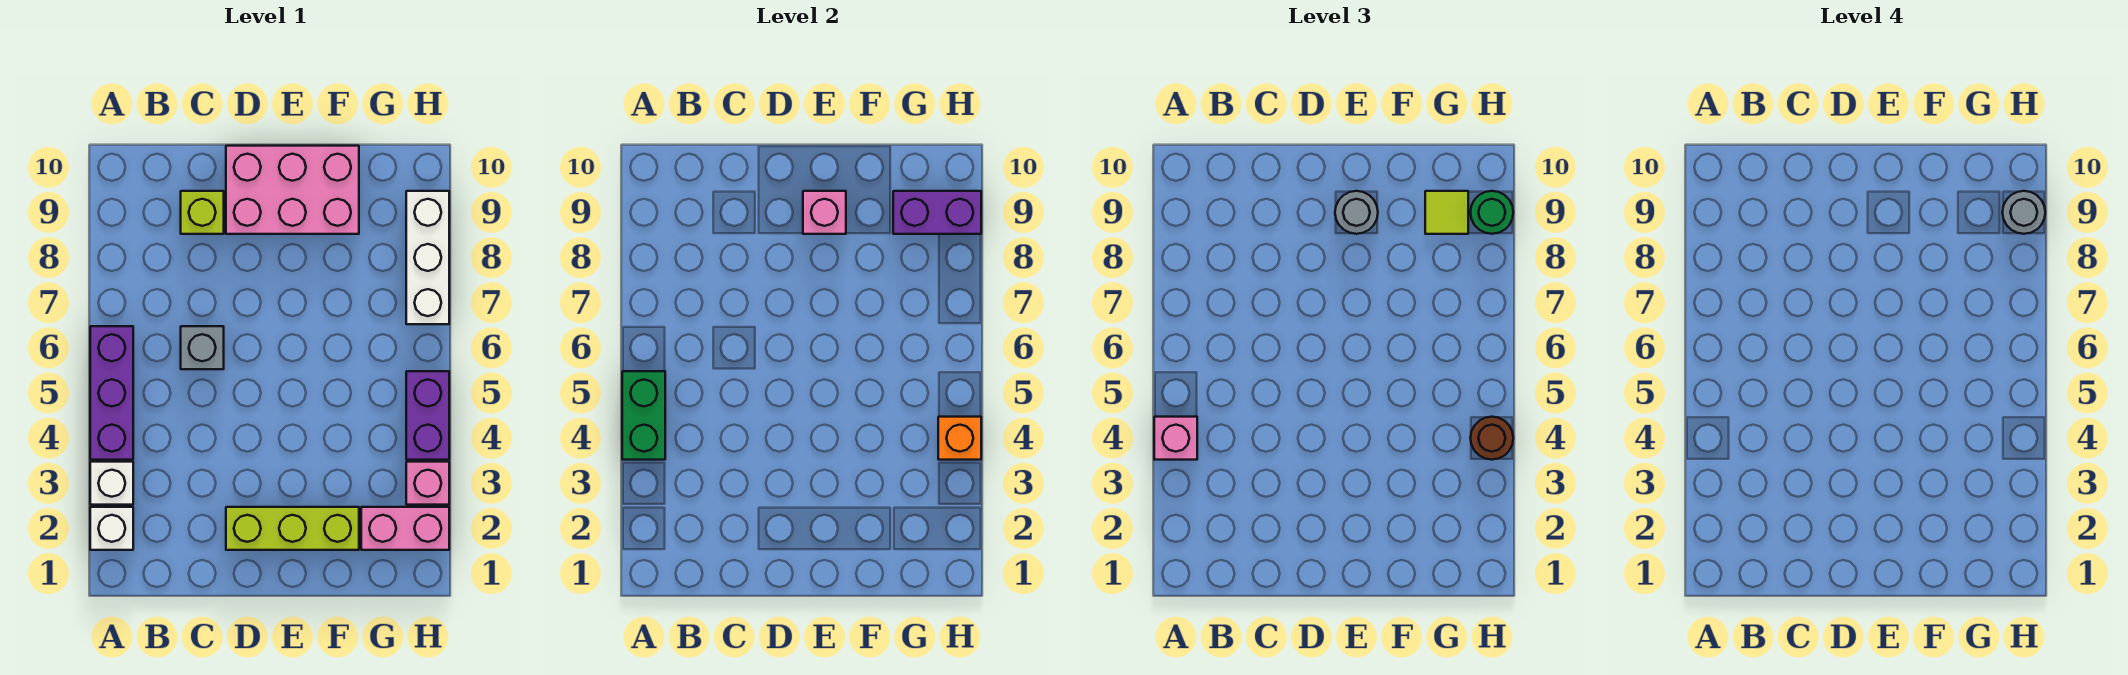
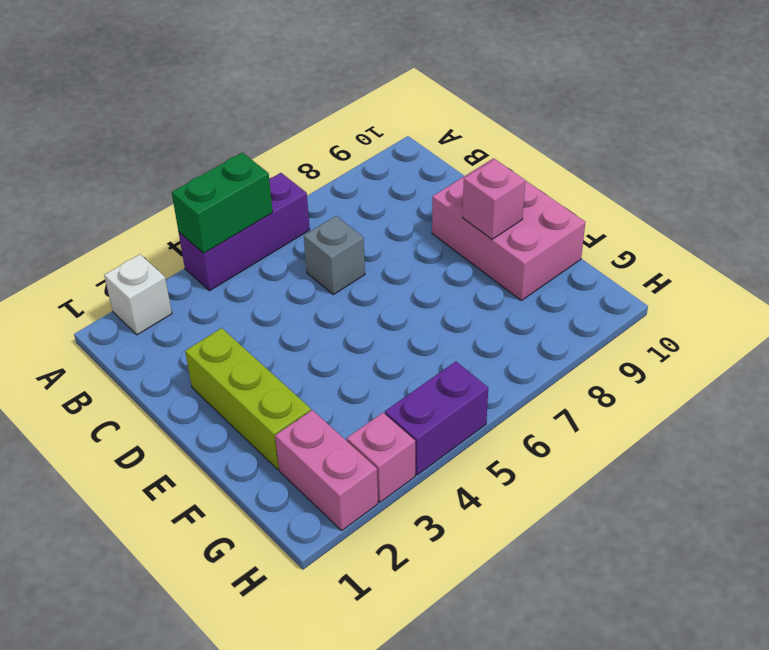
none -> white 1x1 brick [90,462,133,505]
none -> lime 1x1 brick [181,191,224,234]
none -> white 1x3 brick [406,191,449,324]

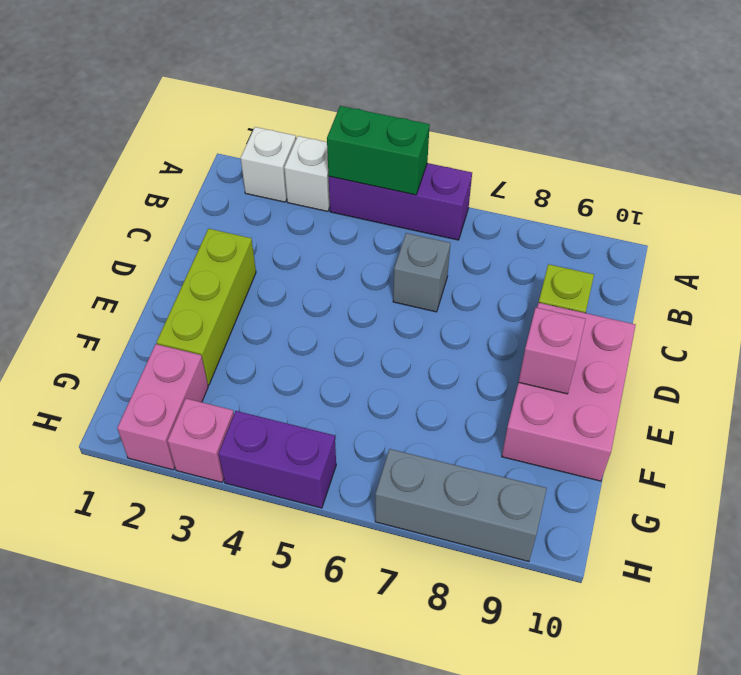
grey 1x3 brick [375,449,547,561] -> white 1x3 brick [406,191,449,324]
none -> purple 1x2 brick [893,191,981,234]
none -> orange 1x1 brick [938,417,981,460]
none -> pink 1x1 brick [1154,417,1197,460]

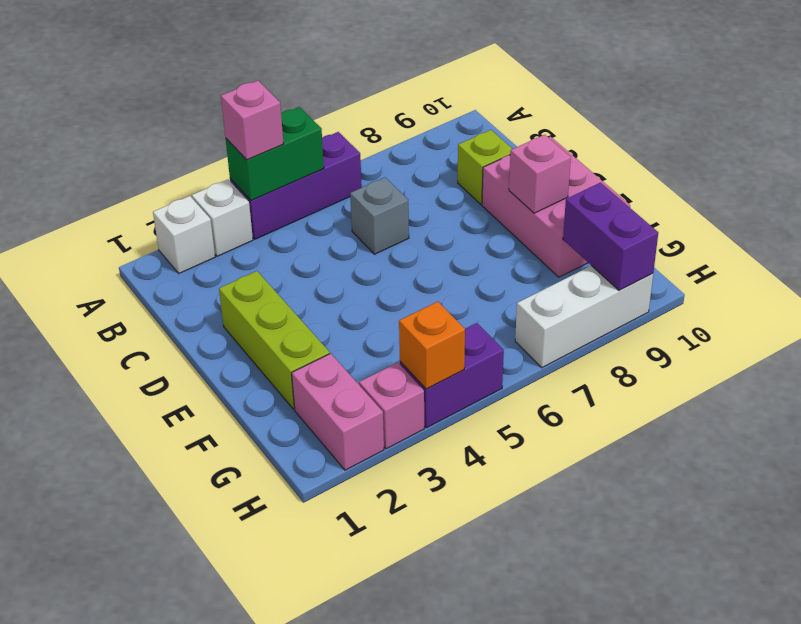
none -> grey 1x1 round brick [1335,191,1378,234]
none -> lime 1x1 tile [1425,191,1468,234]
none -> brown 1x1 round brick [1470,417,1513,460]

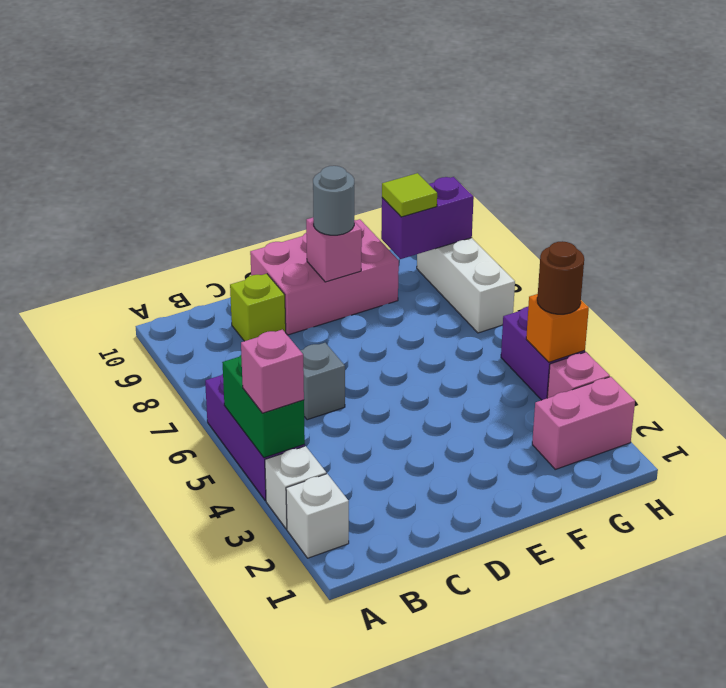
none -> lime 1x3 brick [226,507,359,550]
none -> green 1x1 round brick [1470,191,1513,234]
none -> grey 1x1 round brick [2002,191,2045,234]

